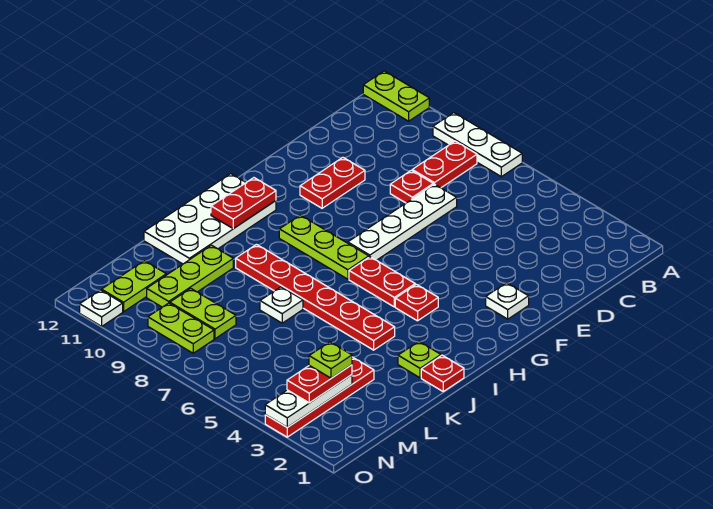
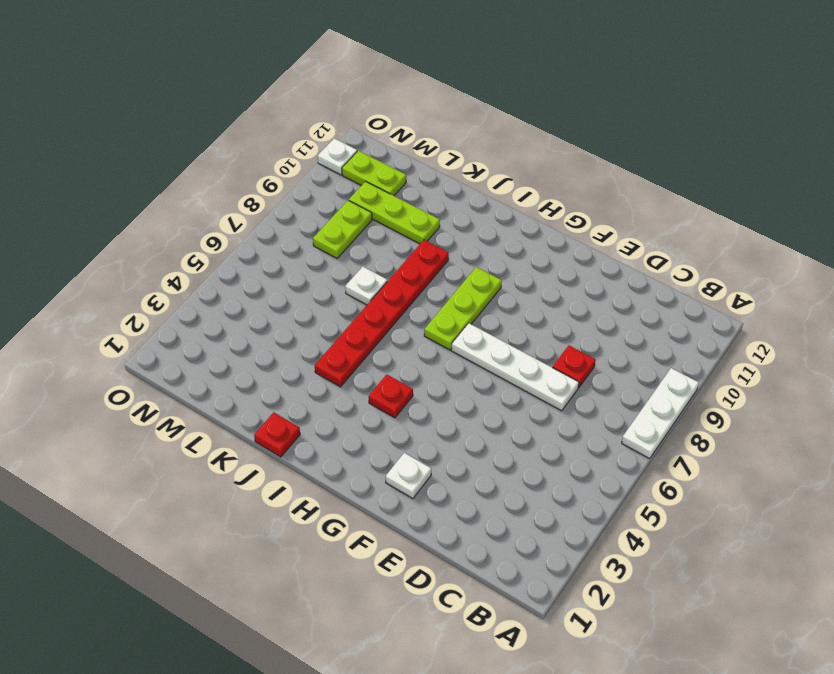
none -> lime 1x2 plate [363,71,429,121]
none -> red 1x2 plate [412,141,477,188]
none -> red 1x2 plate [300,157,365,208]

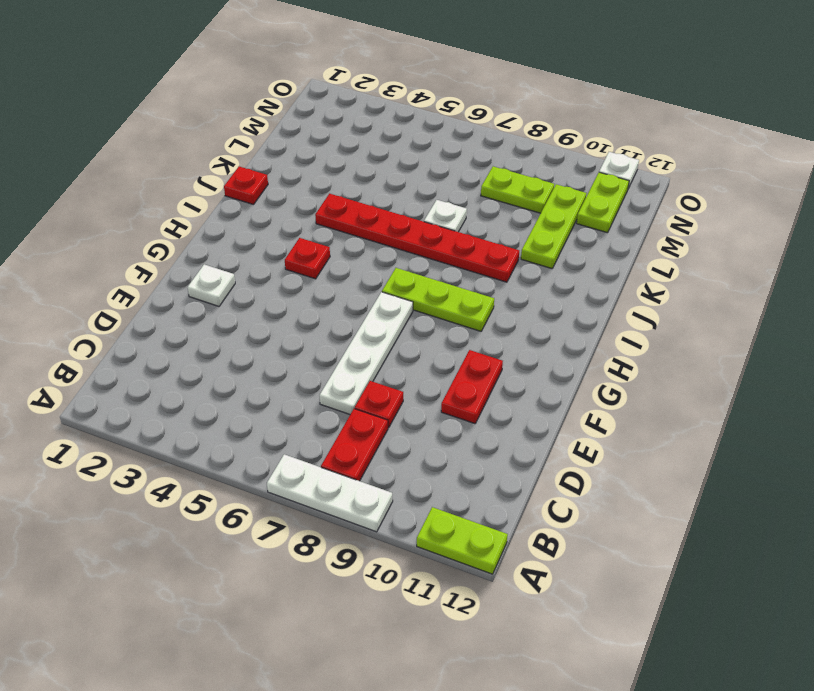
none -> red 1x2 plate [349,257,415,307]
none -> white 2x4 plate [144,174,276,264]
none -> lime 1x1 plate [398,342,441,378]

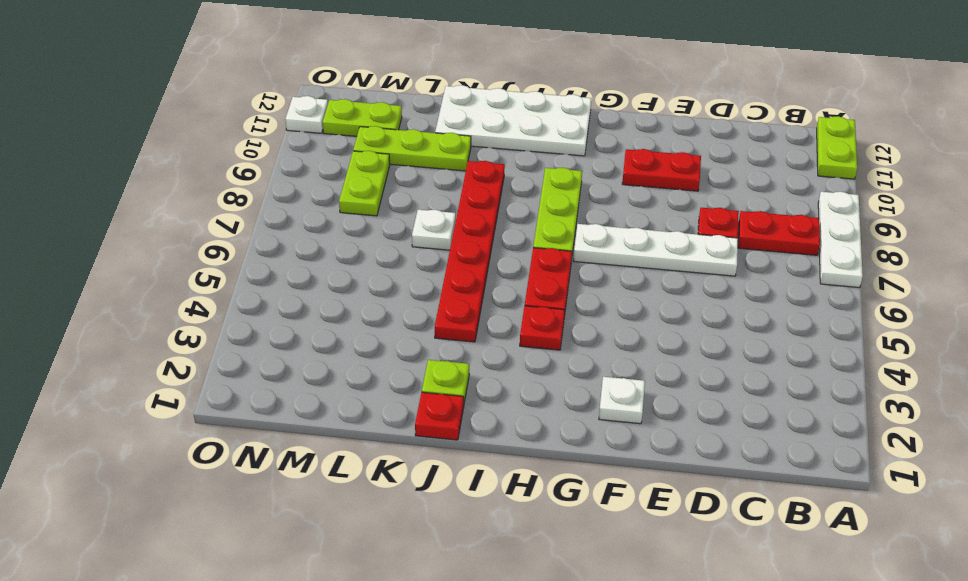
none -> red 1x4 plate [265,357,374,437]
none -> lime 1x2 plate [148,303,214,353]
none -> red 1x2 plate [211,178,276,229]

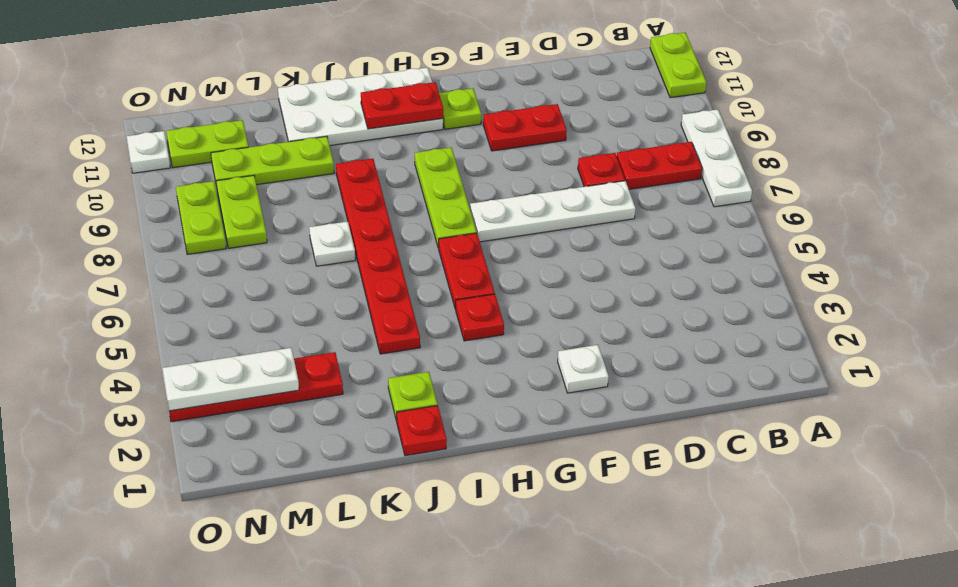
lime 1x1 plate [439,88,481,129] -> lime 1x1 plate moved to [309,342,352,378]
none -> red 1x2 plate [287,365,352,403]

